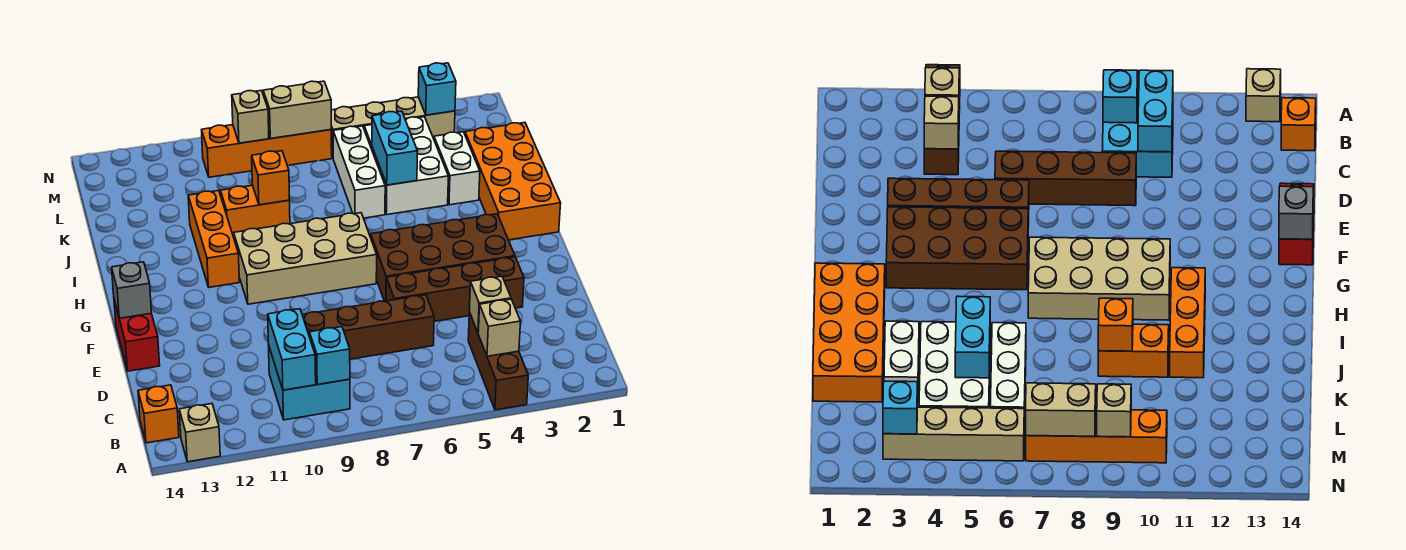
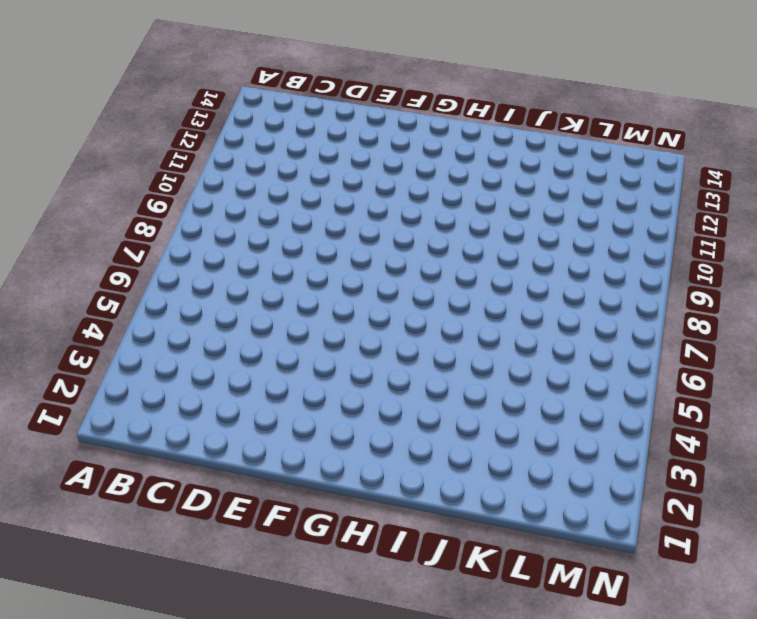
none -> brown 1x3 brick [468,312,528,410]
none -> tan 1x1 brick [179,404,220,462]
none -> cyan 2x2 brick [269,348,350,420]

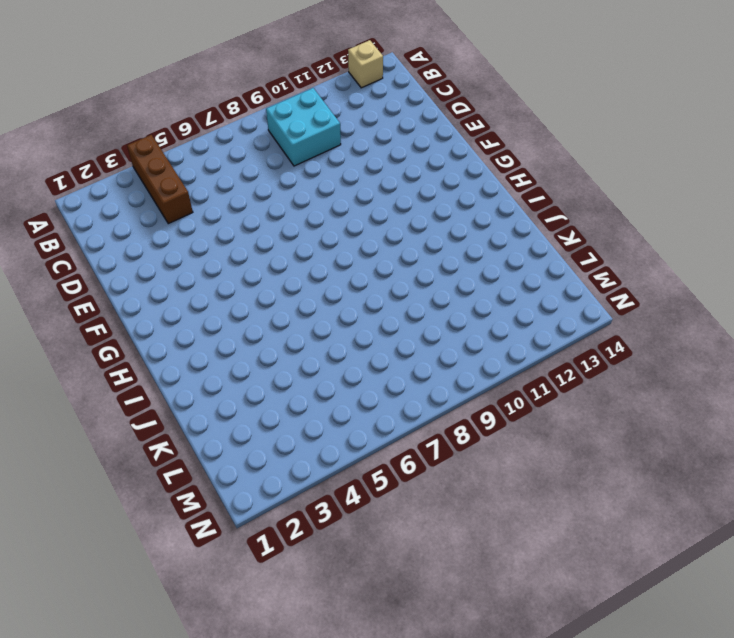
none -> orange 1x1 brick [138,385,179,443]
none -> brown 1x4 brick [302,295,434,359]
none -> brown 1x4 brick [386,257,524,321]

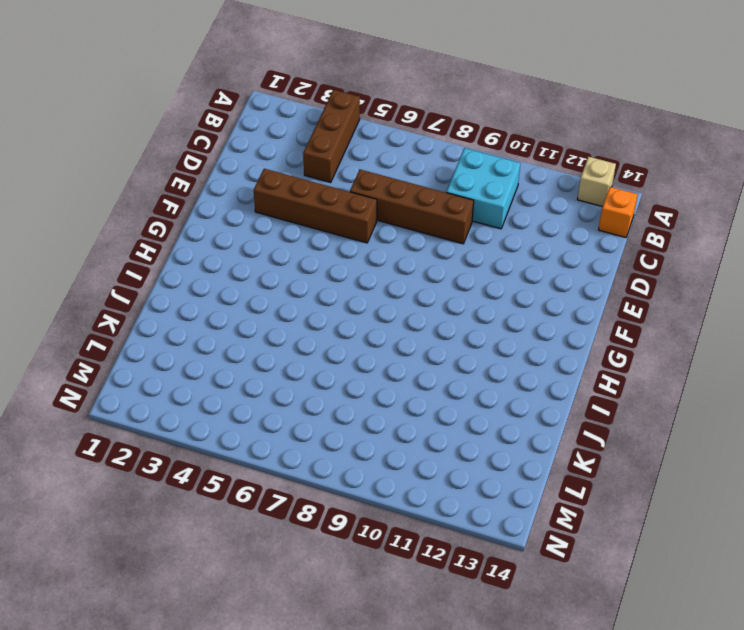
none -> red 1x2 brick [114,300,160,371]
none -> brown 2x4 brick [371,214,515,301]
none -> tan 2x4 brick [234,213,377,304]

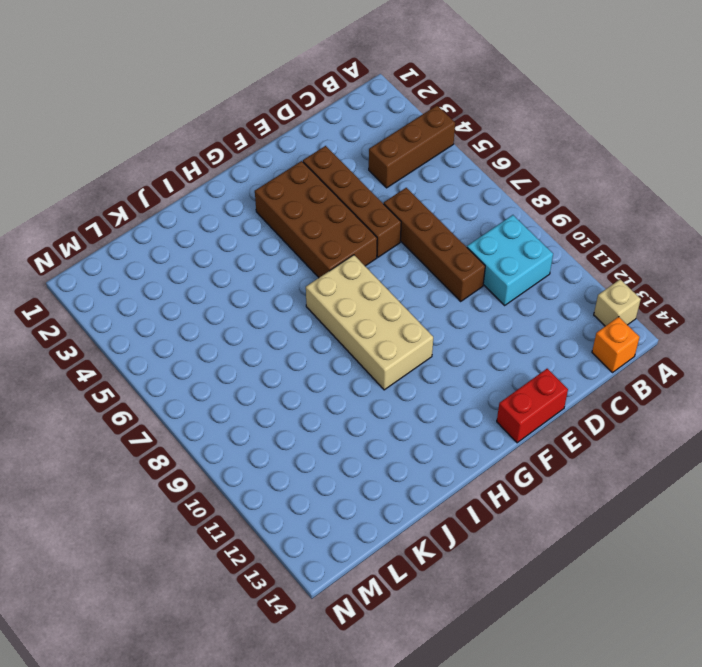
none -> orange 2x4 brick [465,123,561,240]
none -> orange 1x3 brick [188,191,239,287]
none -> white 1x2 brick [434,132,480,205]

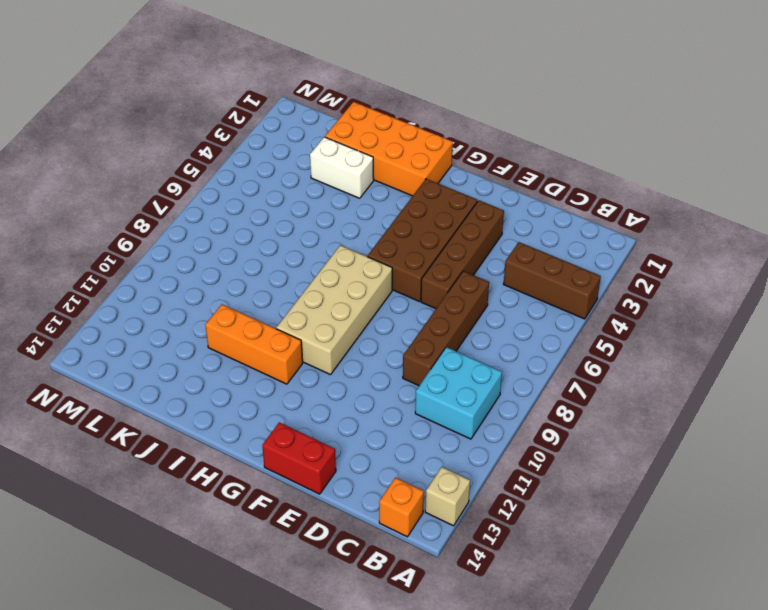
none -> white 2x3 brick [364,117,448,215]
none -> white 1x3 brick [333,126,385,218]
none -> orange 1x2 brick [220,185,290,237]

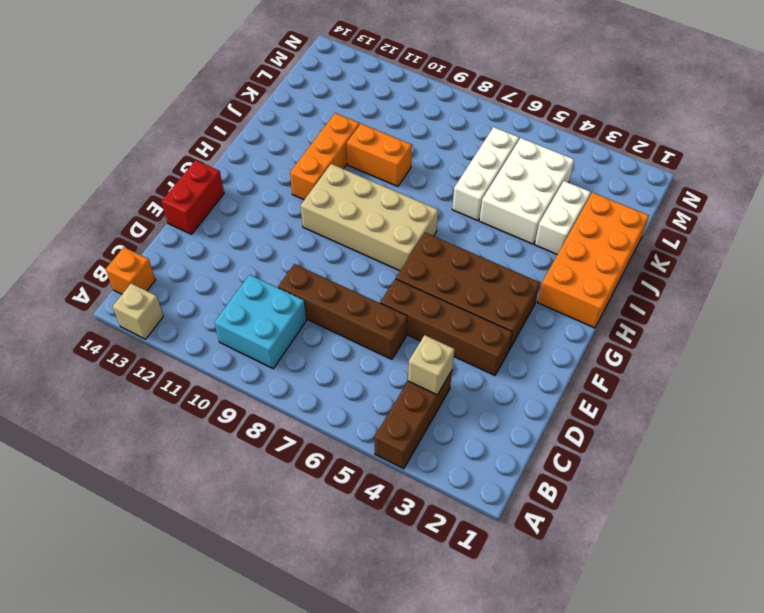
none -> tan 1x4 brick [331,97,455,157]
none -> orange 1x4 brick [202,125,332,177]
none -> tan 1x1 brick [478,299,521,356]

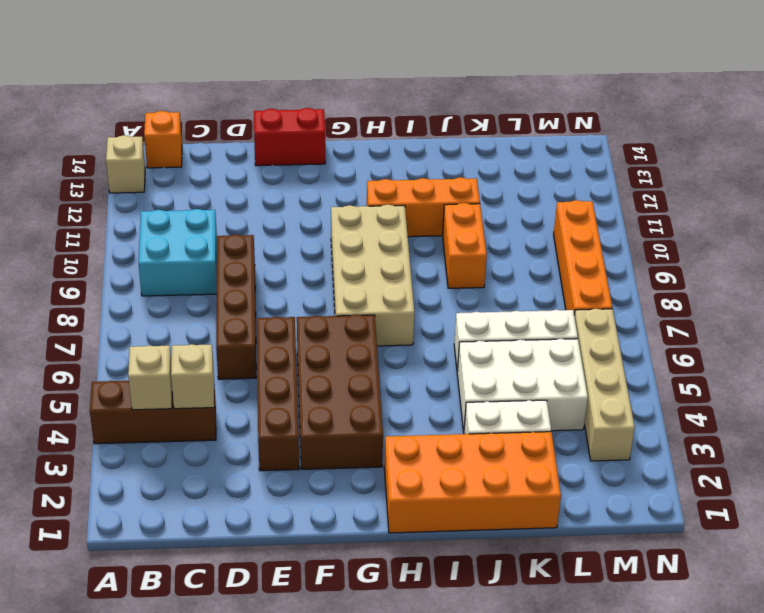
none -> cyan 1x1 brick [309,327,350,385]
none -> cyan 1x2 brick [268,309,316,390]
none -> grey 1x1 brick [112,262,152,318]

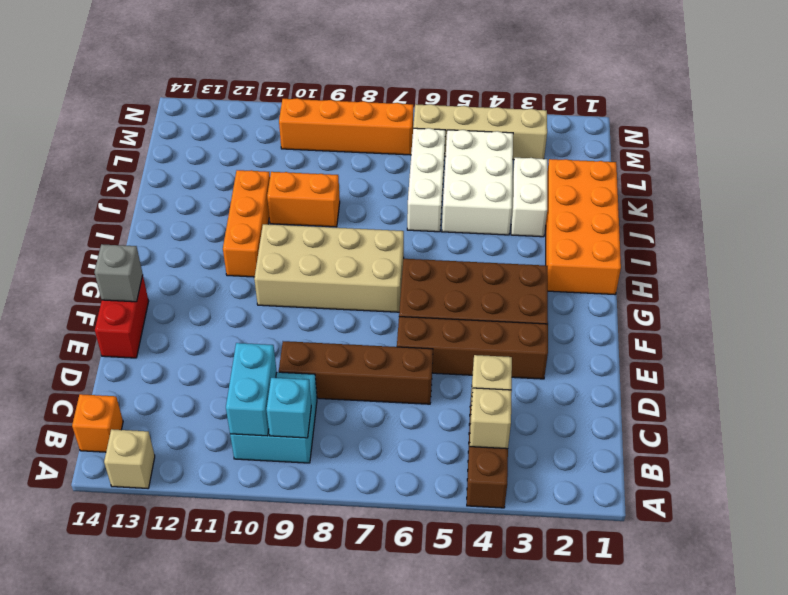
none -> cyan 1x2 brick [372,111,418,185]
none -> orange 1x1 brick [252,151,290,205]
none -> cyan 1x1 brick [418,63,456,115]

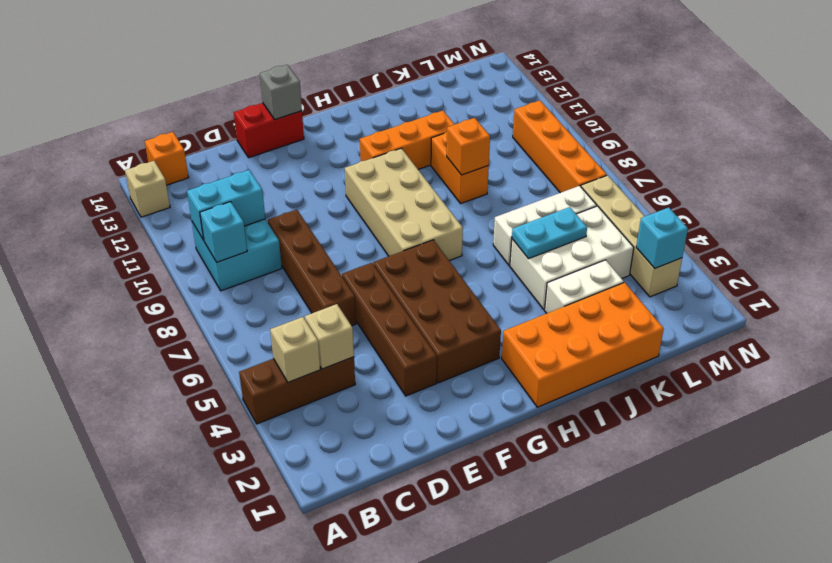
cyan 1x2 plate [512,207,587,259] -> cyan 1x2 brick [372,111,418,185]
none -> tan 1x2 brick [263,81,331,139]
none -> tan 1x1 brick [232,90,269,143]

